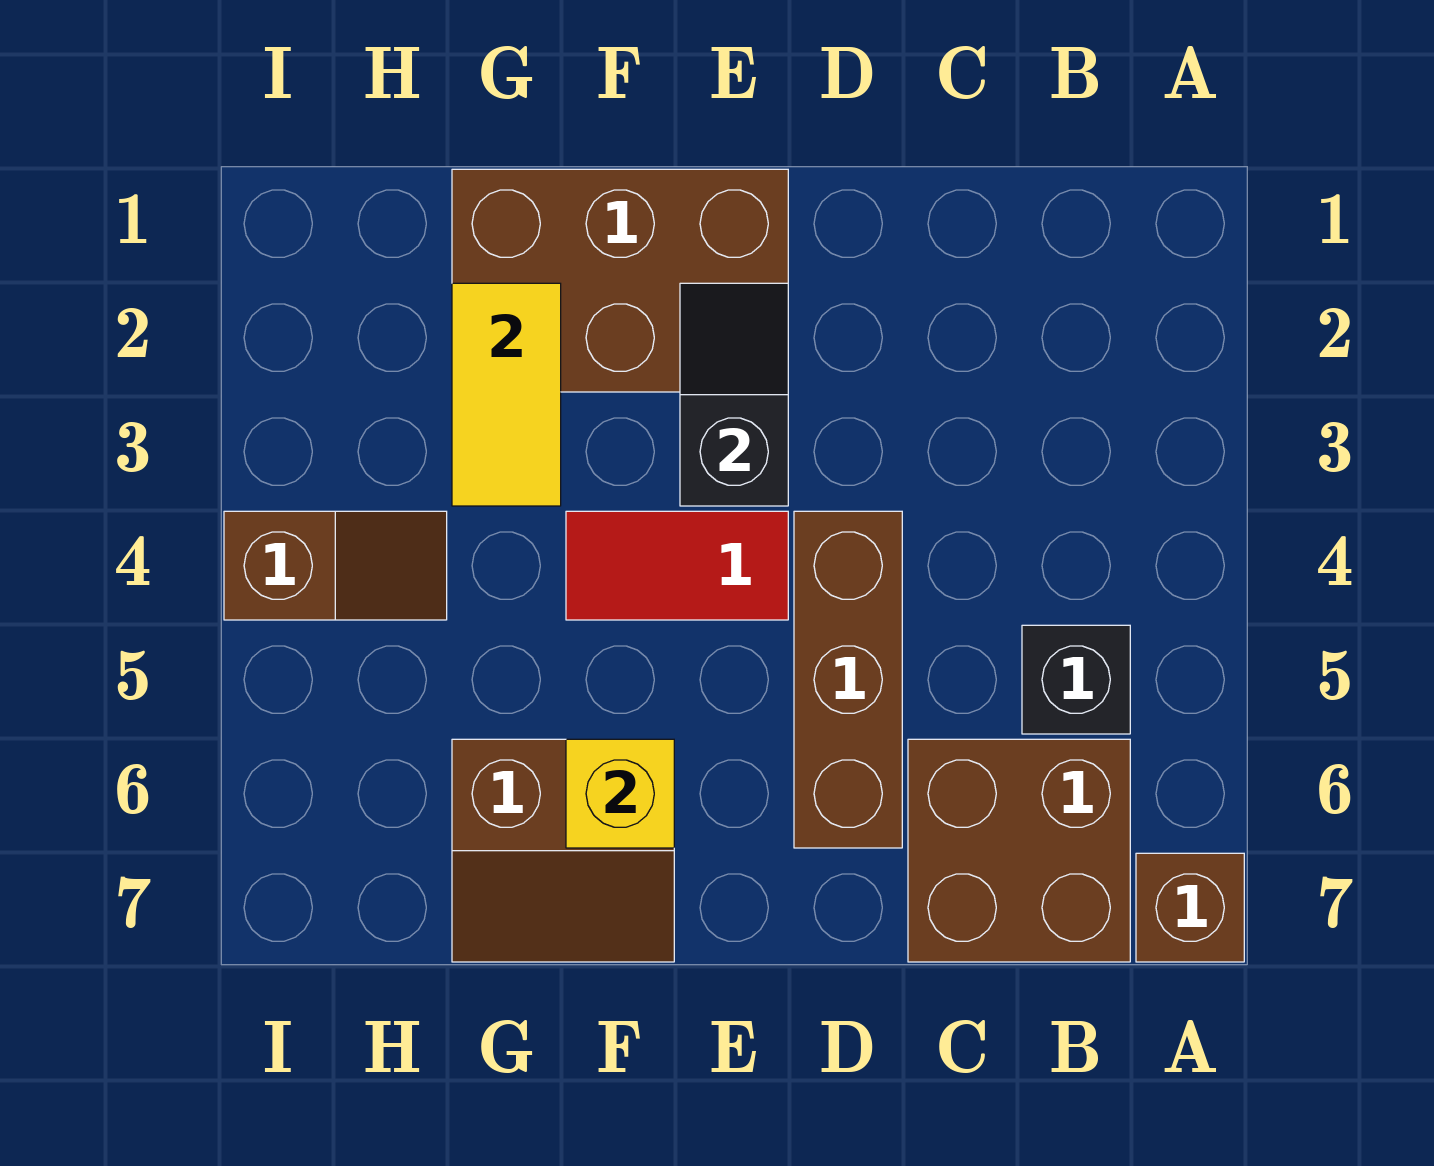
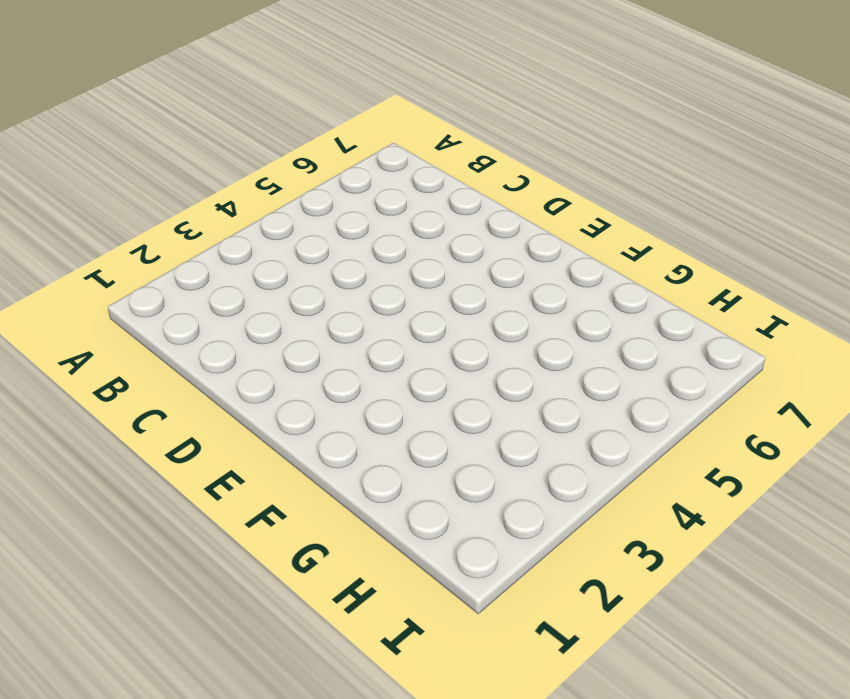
none -> brown 1x1 brick [1136,853,1244,962]
none -> black 1x1 brick [1022,625,1130,734]

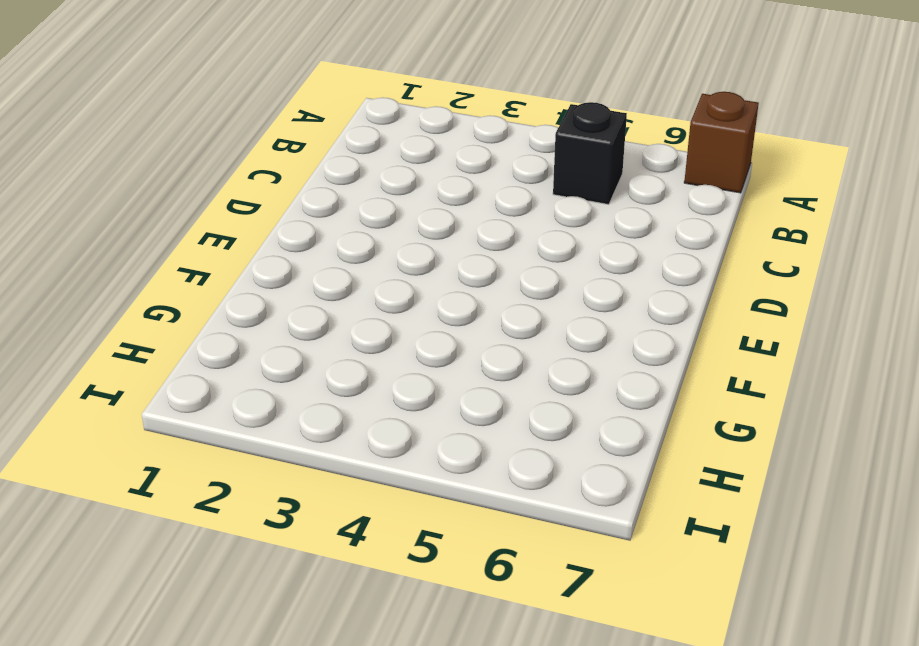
none -> brown 2x2 brick [908,739,1130,962]
none -> brown 1x3 brick [794,511,902,848]

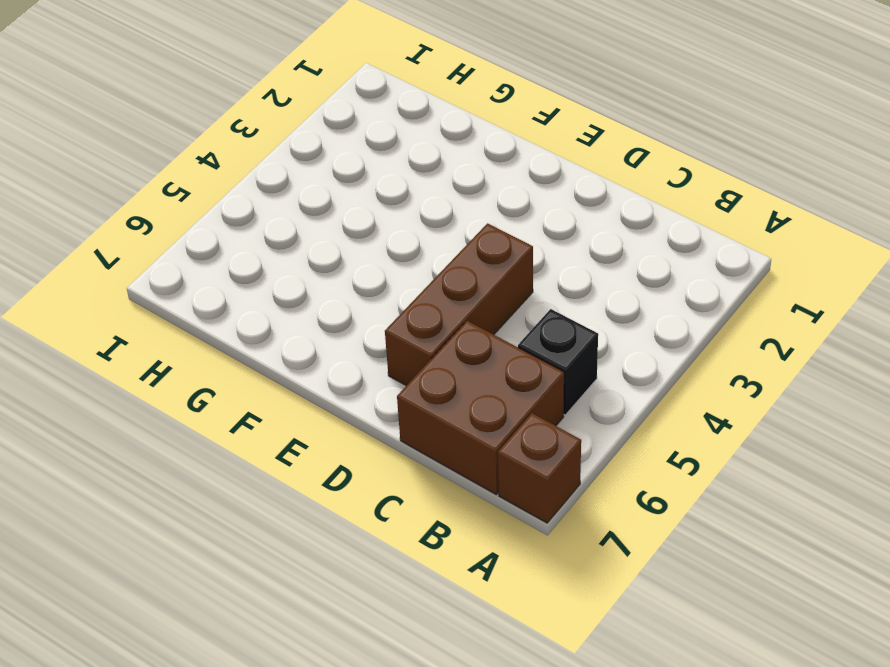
none -> brown 2x3 brick [452,169,788,392]
none -> red 1x2 tile [566,511,788,620]

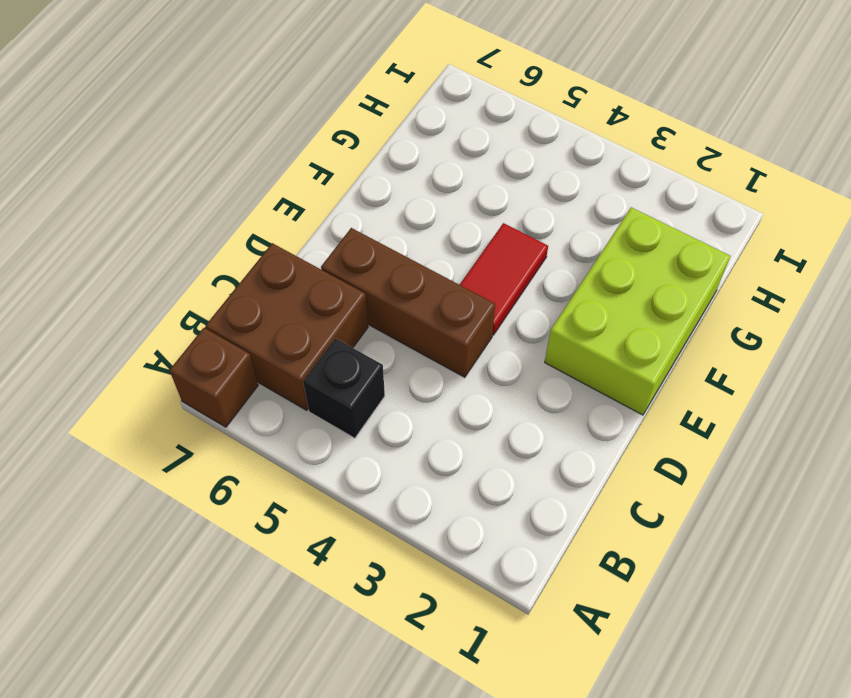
lime 2x3 brick [545,207,730,415] -> brown 2x3 brick [452,169,788,392]
none -> brown 2x2 slope [452,739,674,962]
none -> brown 1x2 slope [224,511,447,620]

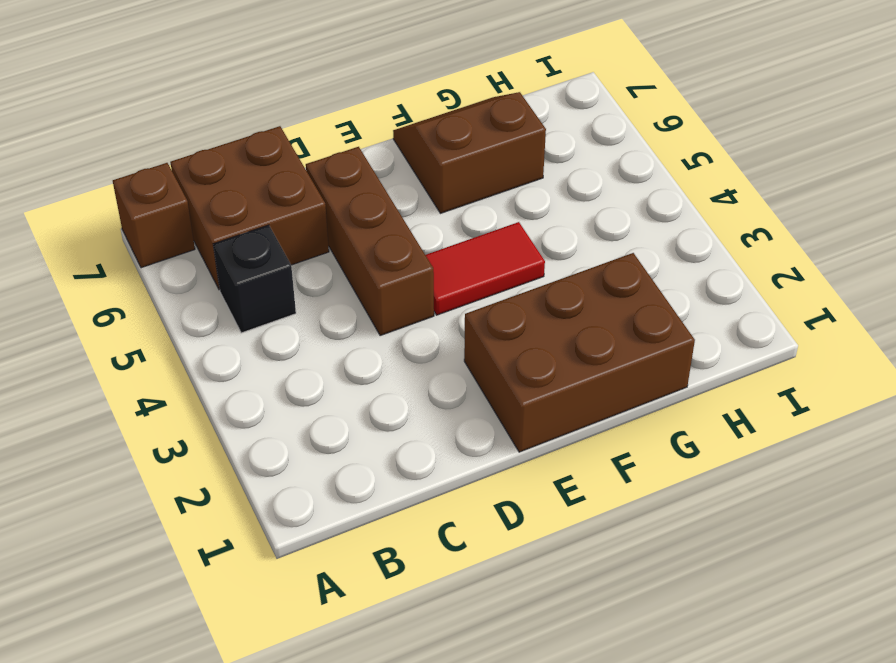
none -> brown 1x2 slope [224,511,447,620]
none -> black 1x2 slope [680,283,788,506]

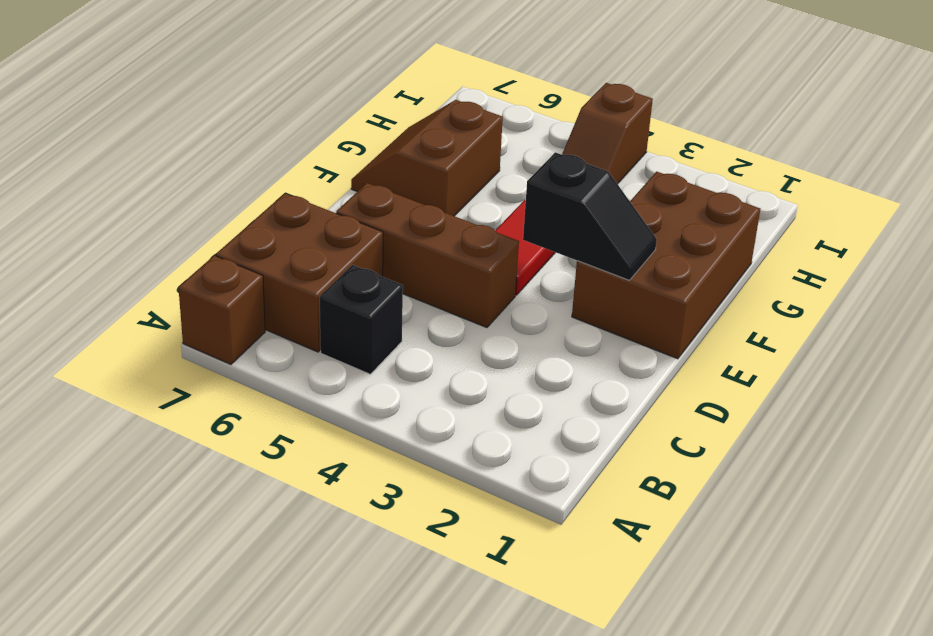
none -> yellow 1x1 brick [566,739,674,848]
none -> yellow 1x2 tile [452,283,561,506]

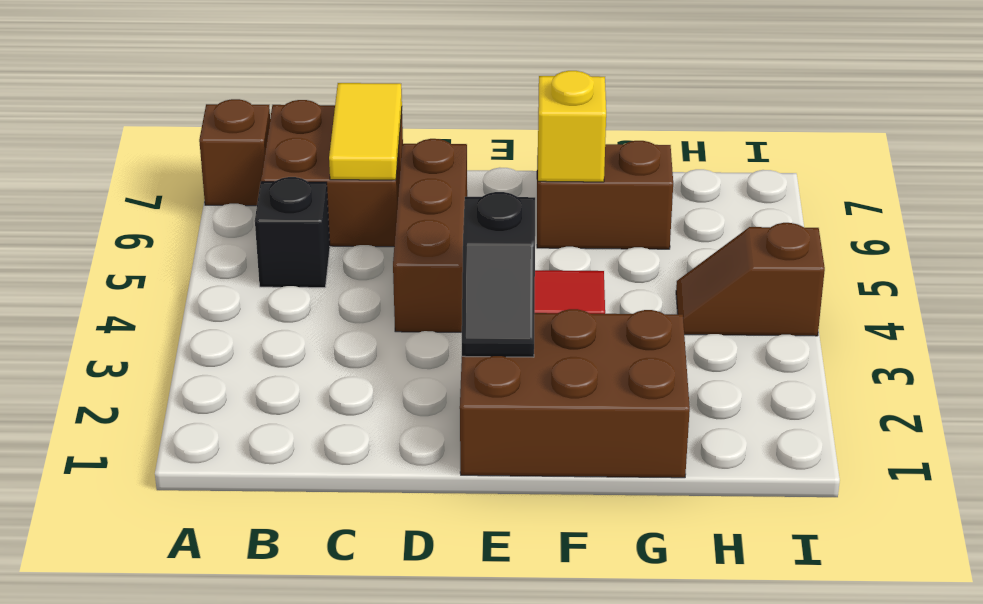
yellow 1x2 tile [329,83,402,180] -> yellow 1x2 tile moved to [452,283,561,506]

